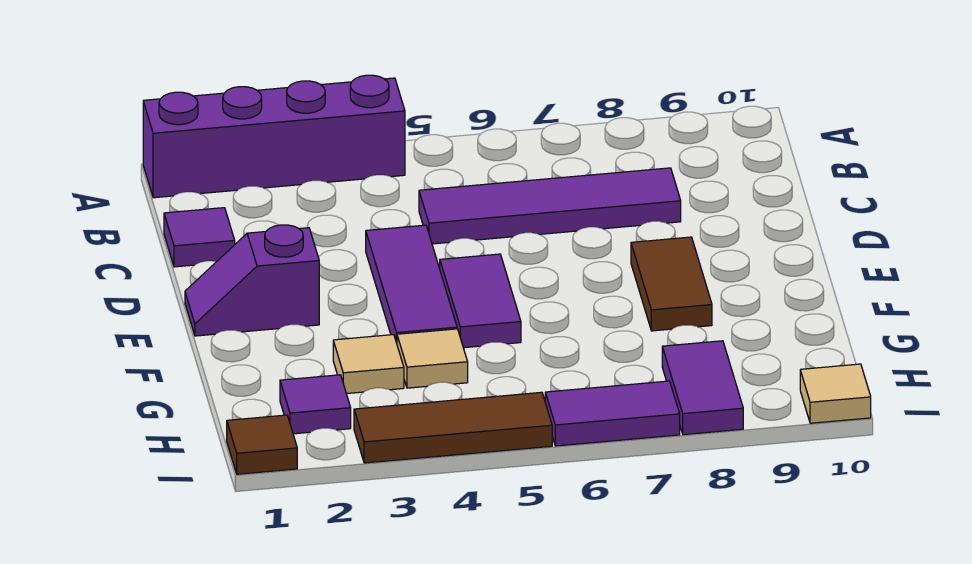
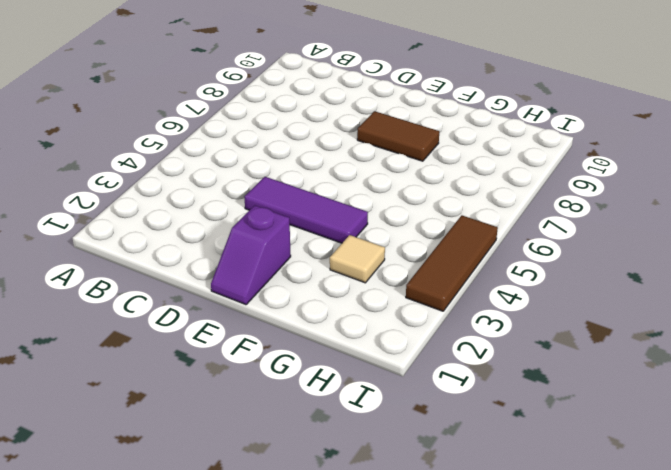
none -> purple 1x4 brick [143,75,405,198]
none -> purple 1x1 tile [164,208,235,267]
none -> purple 1x4 tile [419,168,681,244]

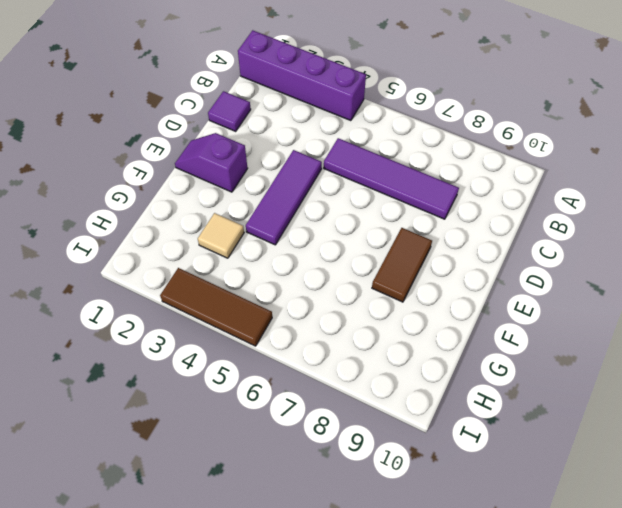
none -> purple 1x2 tile [440,254,521,348]
none -> tan 1x1 tile [397,329,468,388]
none -> purple 1x1 tile [280,375,351,434]

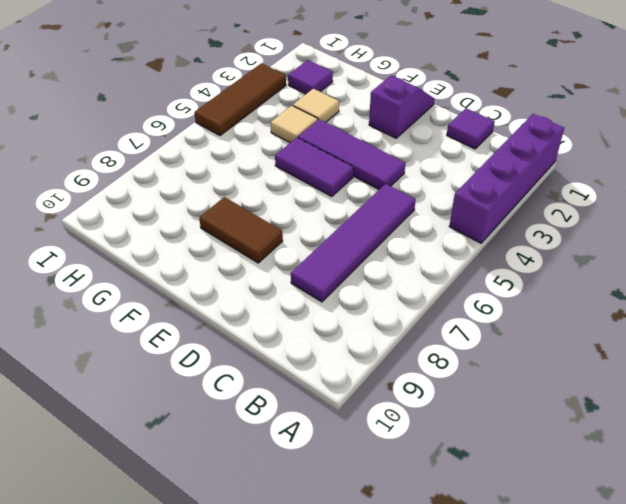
none -> purple 1x2 tile [662,341,743,435]
none -> brown 1x1 tile [227,415,297,474]
none -> purple 1x2 tile [545,381,680,446]

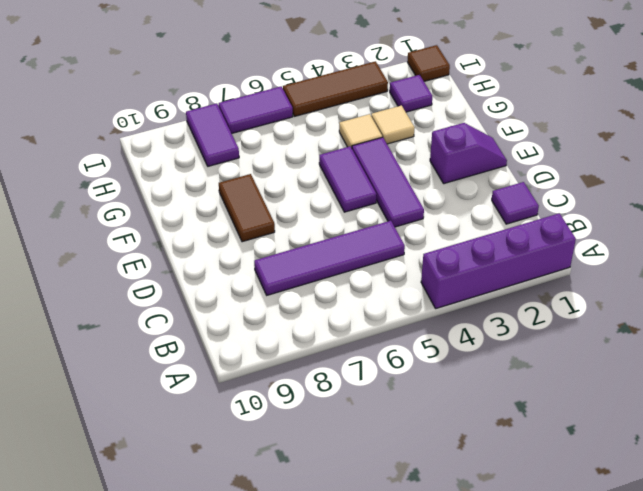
none -> tan 1x1 tile [800,364,871,423]

